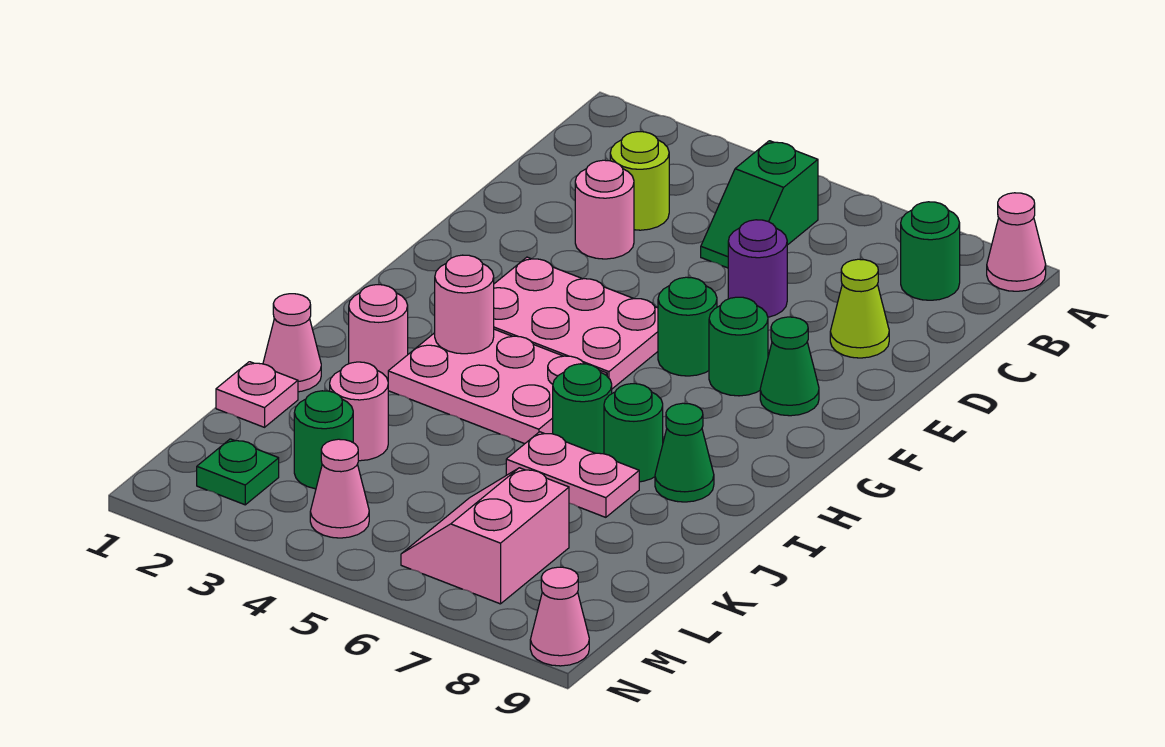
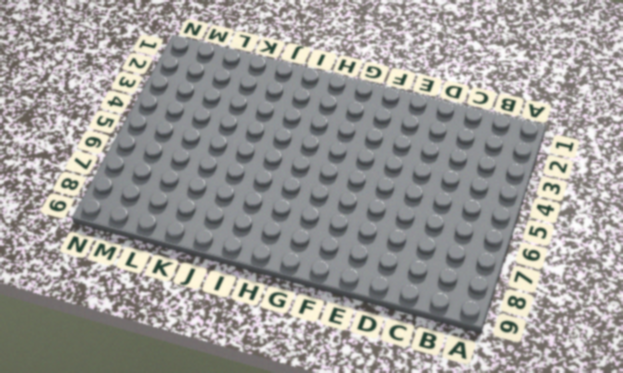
none -> pink 1x1 cone [987,193,1046,291]
none -> green 1x2 slope [701,141,818,268]
none -> green 1x1 round brick [901,202,960,300]

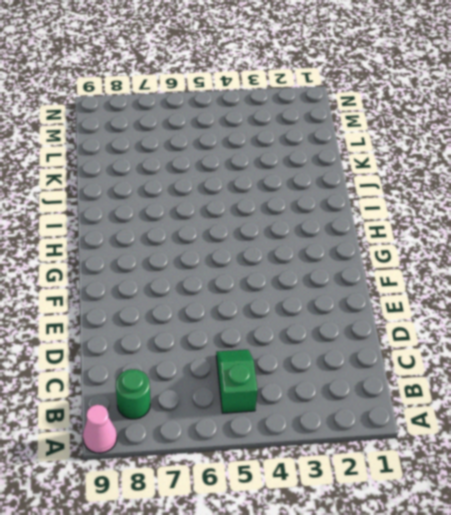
none -> lime 1x1 round brick [610,132,669,230]
none -> pink 1x1 round brick [575,160,634,259]
none -> purple 1x1 round brick [728,220,787,317]

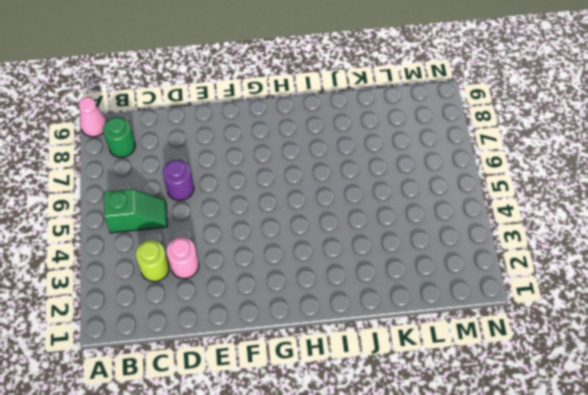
none -> lime 1x1 cone [830,259,889,358]
none -> pink 2x3 plate [494,257,658,389]
none -> green 1x1 round brick [658,277,717,376]

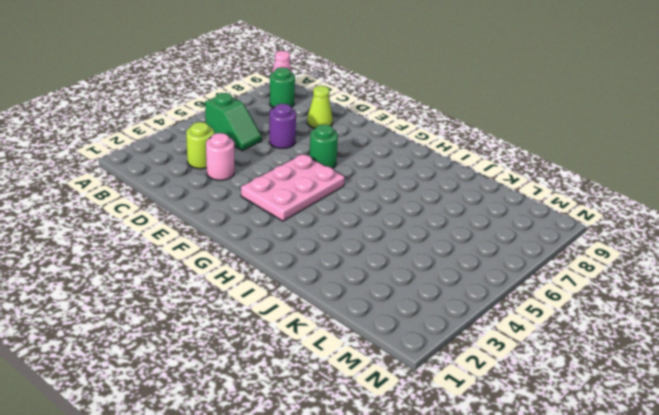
none -> green 1x1 round brick [709,297,768,396]
none -> green 1x1 cone [760,317,819,416]
none -> pink 2x3 plate [388,329,607,444]

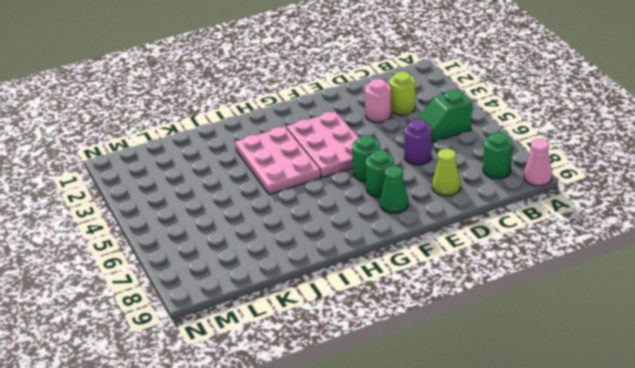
none -> pink 1x1 round brick [349,285,408,380]
none -> green 1x1 round brick [553,364,612,454]
none -> green 1x1 round brick [604,384,663,482]

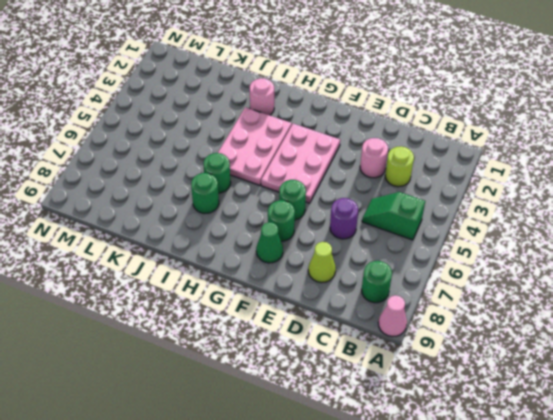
none -> green 1x1 cone [655,403,714,502]
none -> pink 1x1 cone [263,294,321,392]
none -> pink 1x2 plate [506,432,639,517]

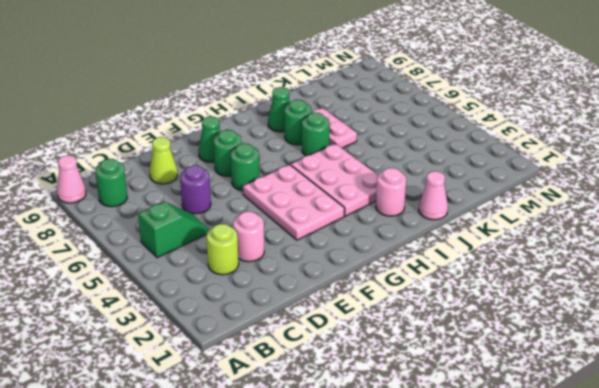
none -> pink 1x1 plate [216,362,298,427]
none -> pink 1x1 round brick [330,362,388,461]
none -> green 1x1 round brick [294,391,353,489]

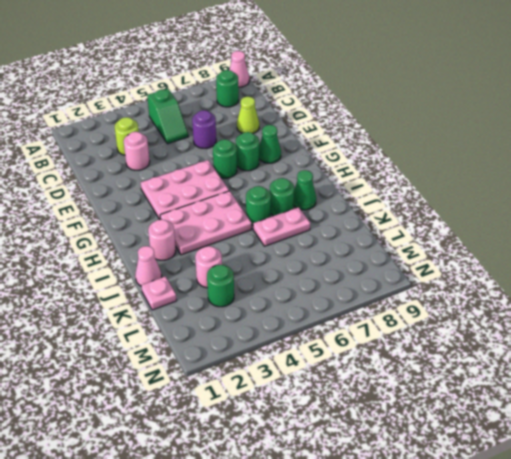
none -> pink 2x2 slope [401,468,569,604]
none -> green 1x1 plate [197,439,279,505]
none -> pink 1x1 cone [310,439,369,538]

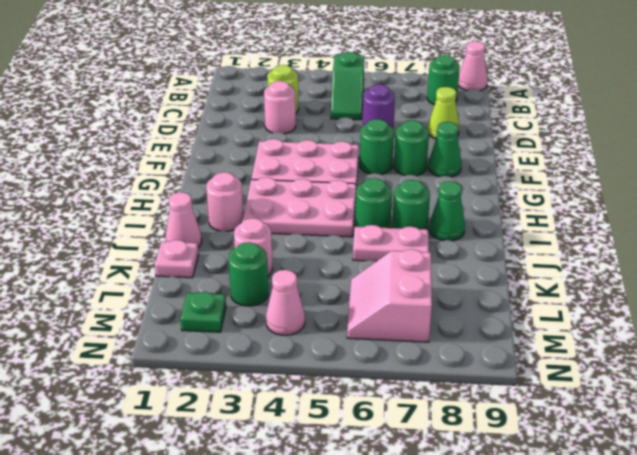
none -> pink 1x1 cone [530,567,589,666]
none -> pink 1x1 round brick [435,255,494,354]

